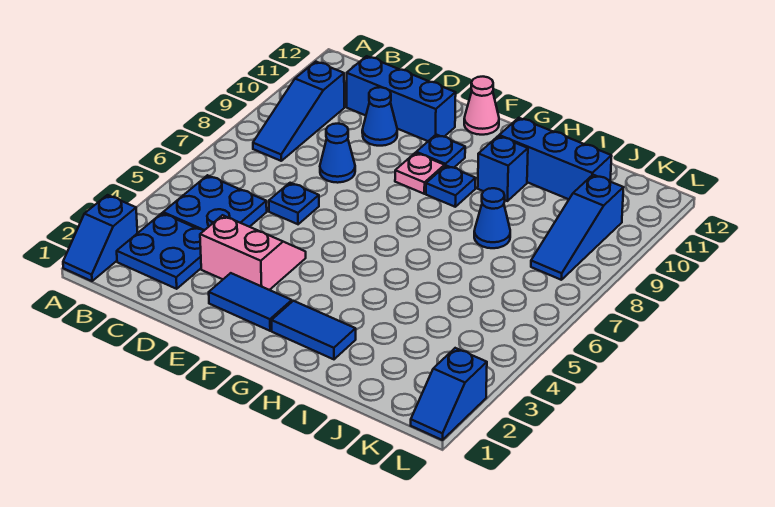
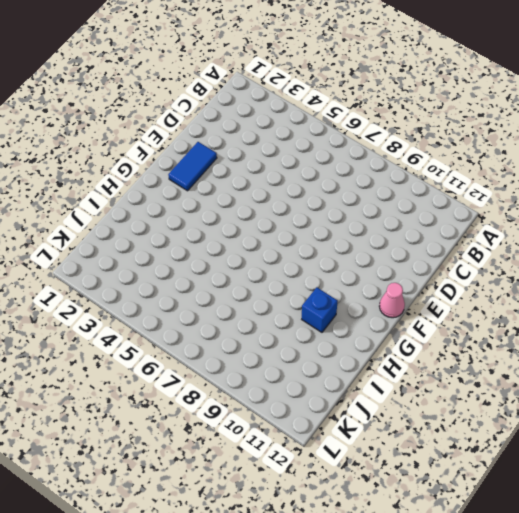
none -> blue 1x2 slope [63,195,137,281]
none -> blue 2x2 plate [117,213,204,289]
none -> blue 2x2 plate [163,175,267,230]

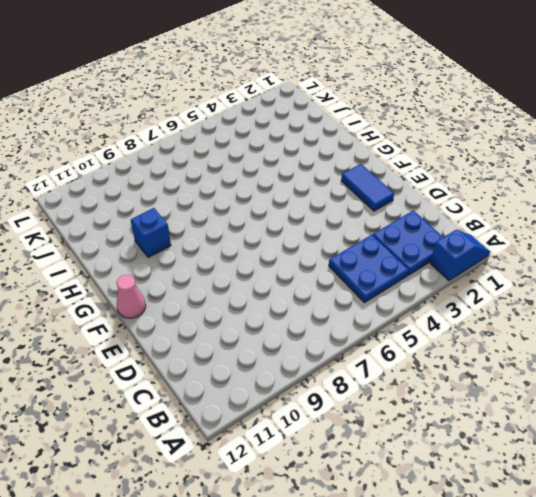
none -> blue 1x3 slope [253,62,344,161]
none -> blue 1x3 brick [347,56,456,141]
none -> pink 2x2 slope [200,215,306,290]

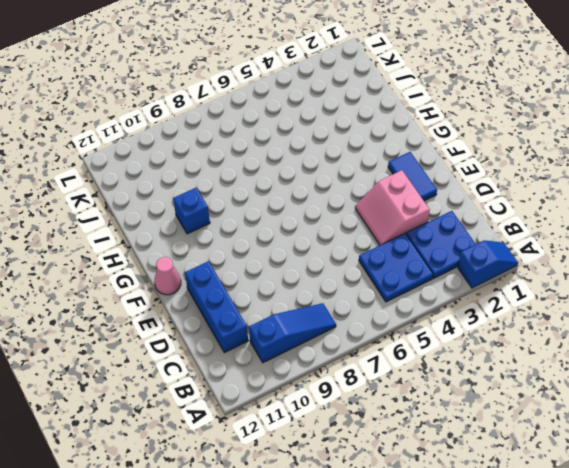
none -> blue 1x1 plate [269,183,319,224]
none -> blue 1x1 cone [320,124,355,183]
none -> blue 1x1 cone [362,87,397,146]

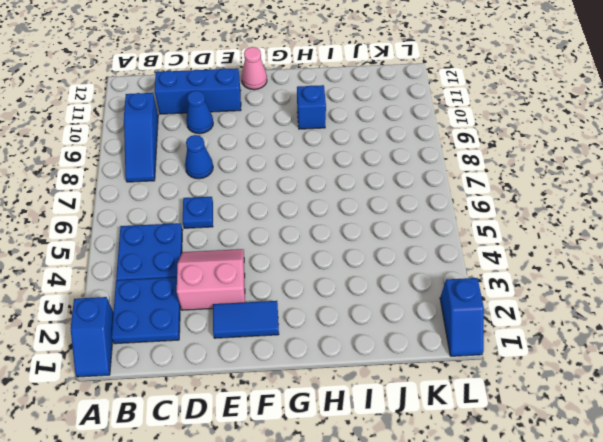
none -> pink 1x1 plate [395,153,445,194]
none -> blue 1x1 plate [416,135,465,168]
none -> blue 1x2 tile [272,301,356,359]

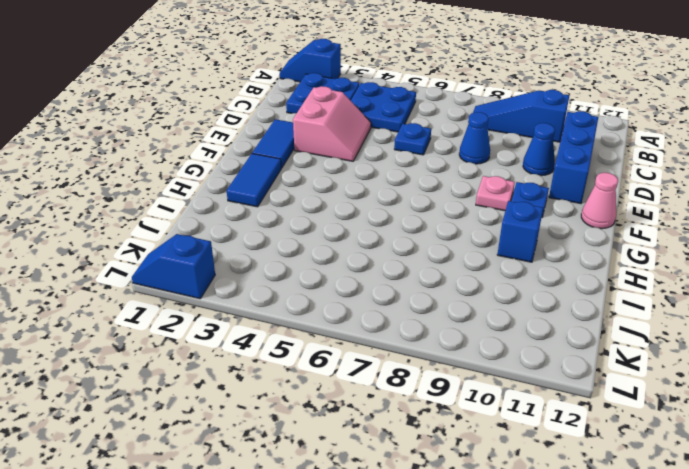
none -> blue 1x1 plate [426,166,475,207]
none -> blue 1x3 brick [499,118,612,199]
none -> blue 1x1 cone [474,188,510,248]

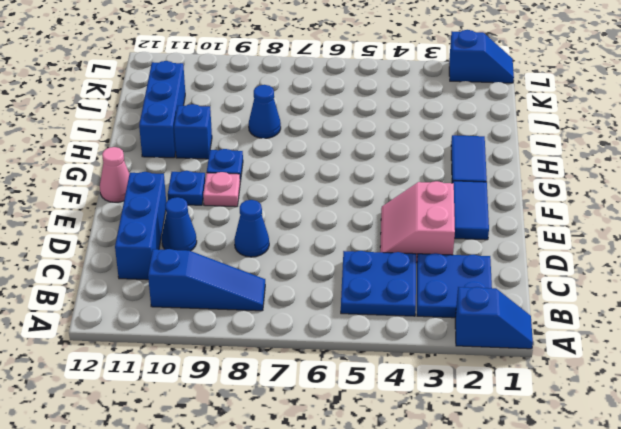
none -> blue 1x1 plate [269,183,319,224]
none -> blue 1x3 slope [531,175,624,280]

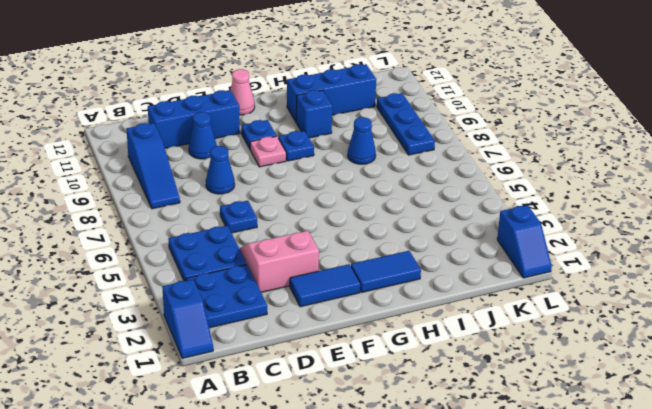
blue 1x3 plate [377,93,435,155] -> blue 1x3 slope [531,175,624,280]

